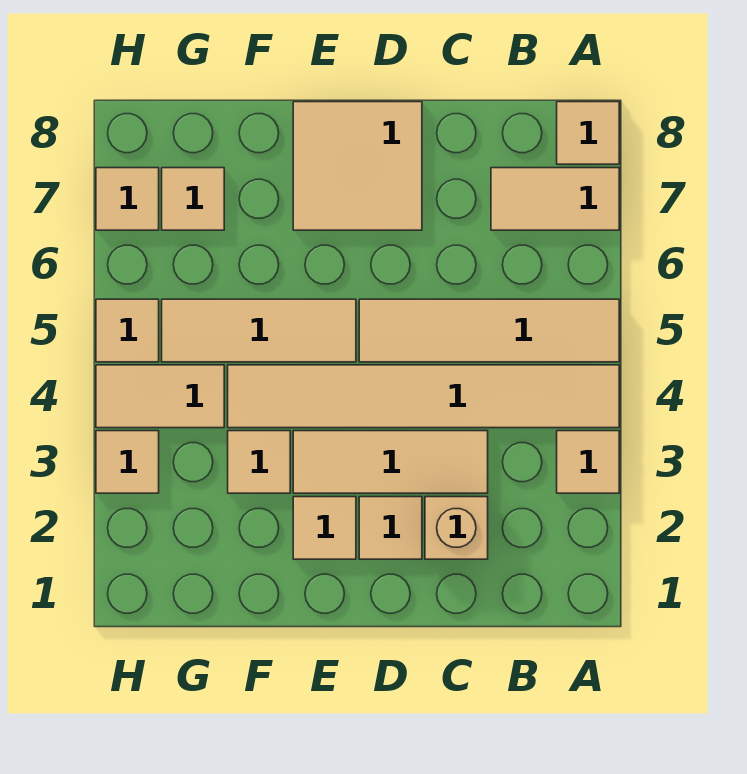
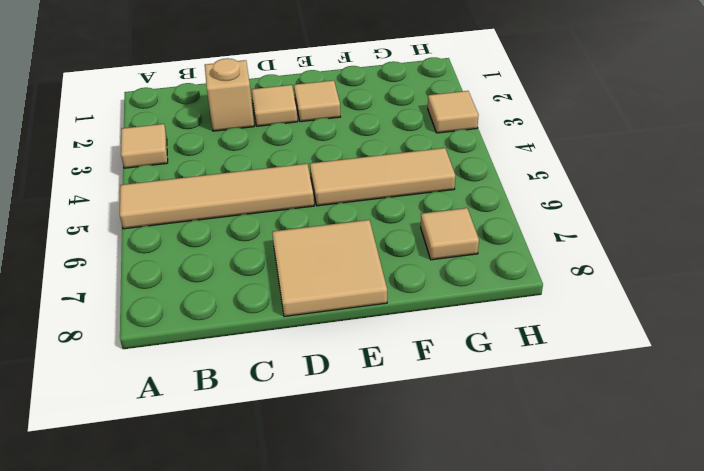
none -> tan 1x6 tile [228,365,619,428]
none -> tan 1x2 tile [491,168,619,230]
none -> tan 1x1 tile [557,102,619,164]

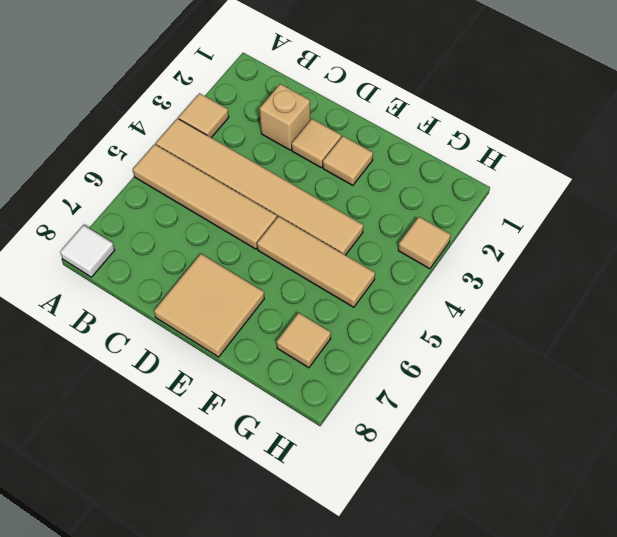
white 1x1 tile [60,225,115,277] -> tan 1x1 tile [557,102,619,164]
none -> tan 1x2 tile [491,168,619,230]
none -> tan 1x3 tile [293,431,488,493]
none -> tan 1x1 tile [228,431,290,493]

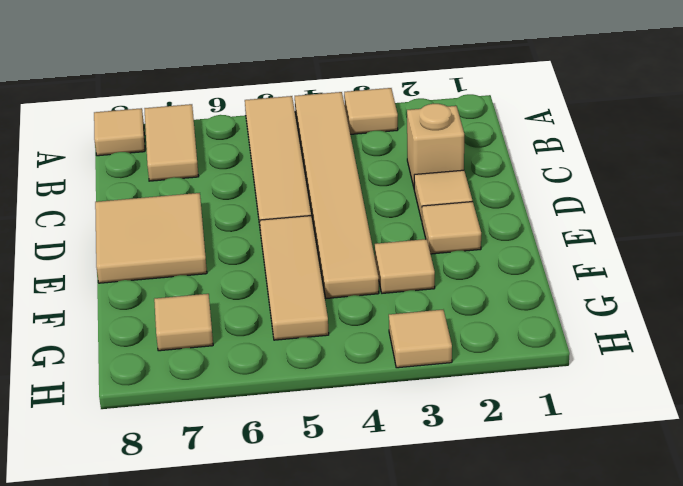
none -> tan 1x3 tile [293,431,488,493]
none -> tan 1x2 tile [96,365,224,428]
none -> tan 1x1 tile [96,299,159,362]

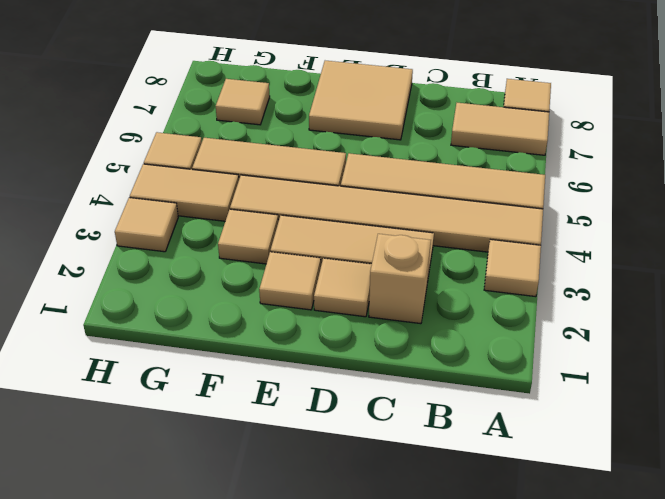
none -> tan 1x1 tile [96,168,159,230]

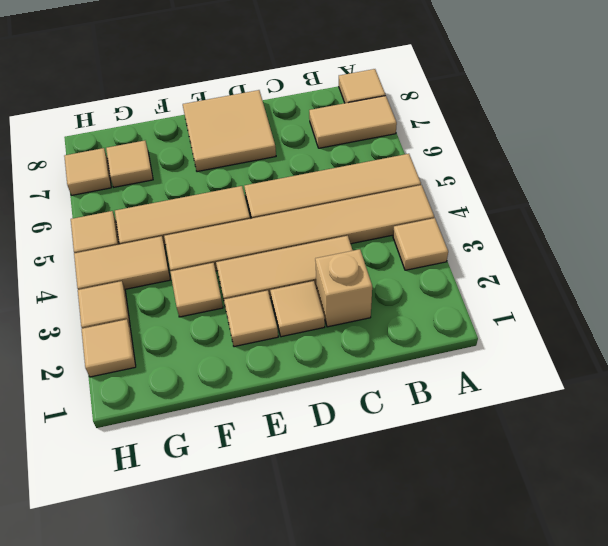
tan 1x1 tile [82,319,136,377] -> none

